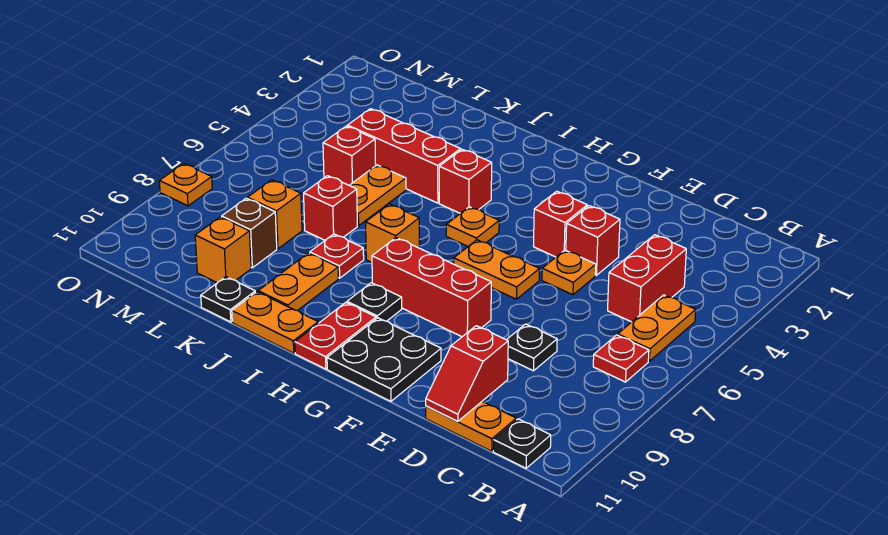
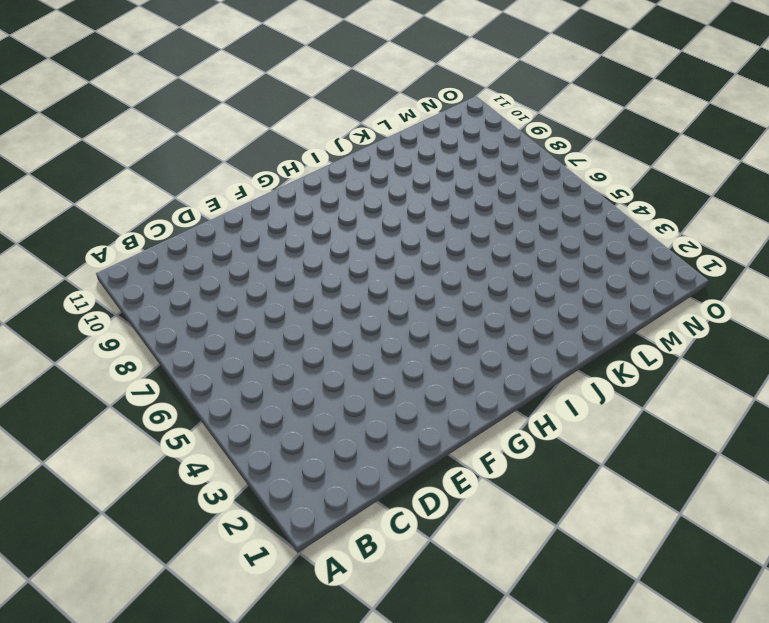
none -> orange 1x2 plate [618,295,696,361]
none -> red 1x1 plate [593,335,649,382]
none -> black 1x1 plate [493,419,551,468]
none -> red 1x2 brick [608,235,686,322]

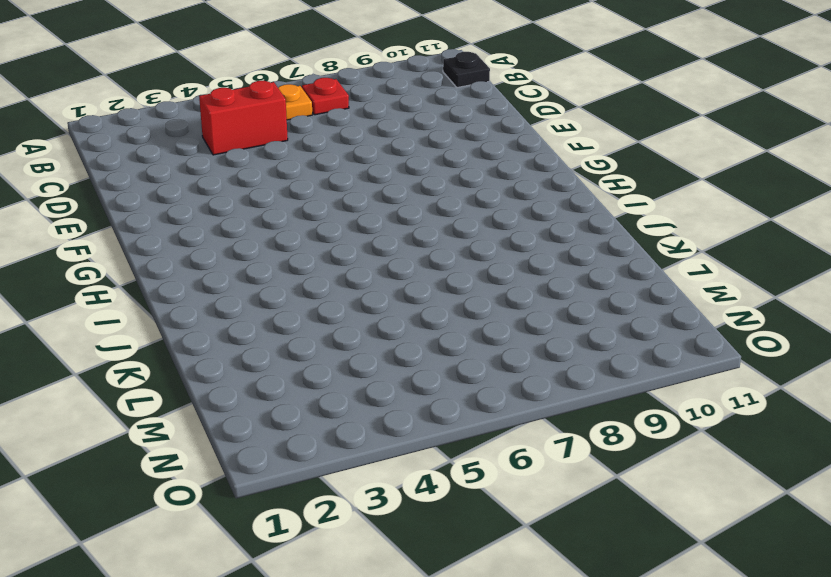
none -> orange 1x2 plate [426,402,516,451]
none -> black 1x1 plate [507,324,557,371]
none -> red 1x1 brick [566,206,620,275]
none -> orange 1x1 plate [542,250,596,295]

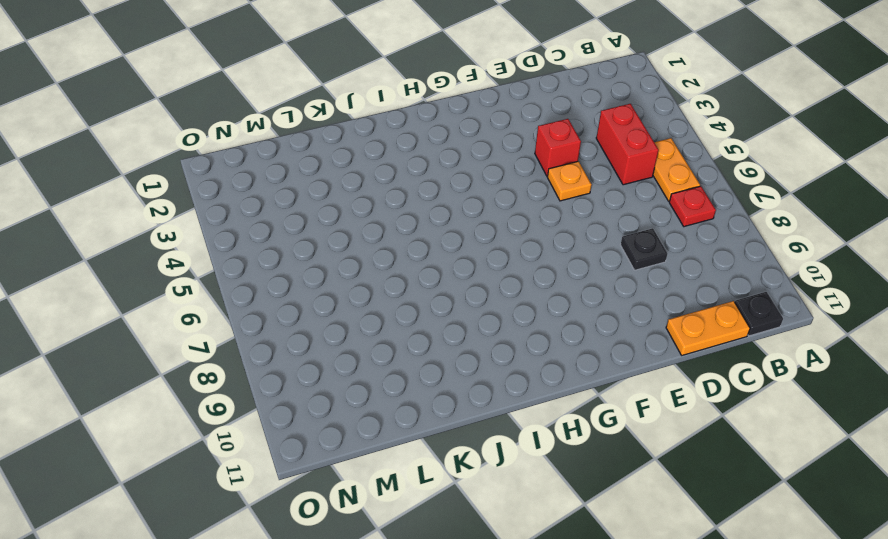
none -> red 1x1 brick [533,191,587,257]
none -> orange 1x2 plate [454,240,540,299]
none -> red 1x3 brick [372,238,491,337]
none -> black 2x2 plate [327,318,441,401]

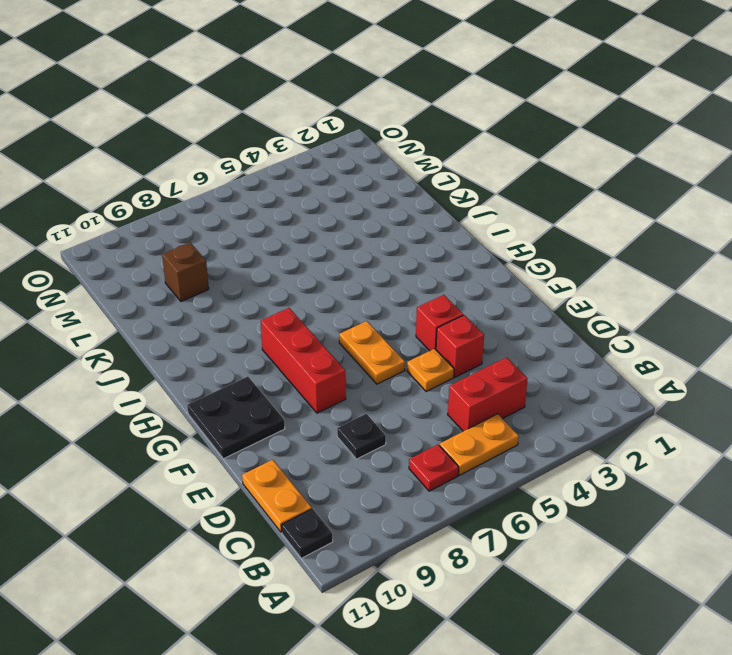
none -> orange 1x1 plate [446,207,499,246]
none -> black 1x1 plate [347,283,402,321]
none -> red 1x2 plate [295,302,376,369]
none -> red 1x1 brick [439,149,492,213]

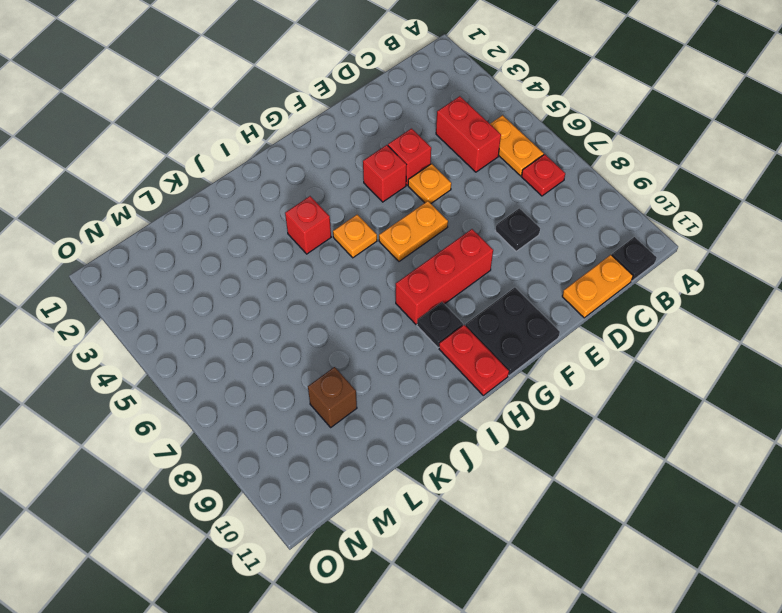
none -> orange 1x1 brick [366,204,419,262]
none -> orange 1x2 plate [232,292,318,353]
none -> red 1x3 brick [348,109,461,203]
none -> red 1x1 plate [310,234,364,278]

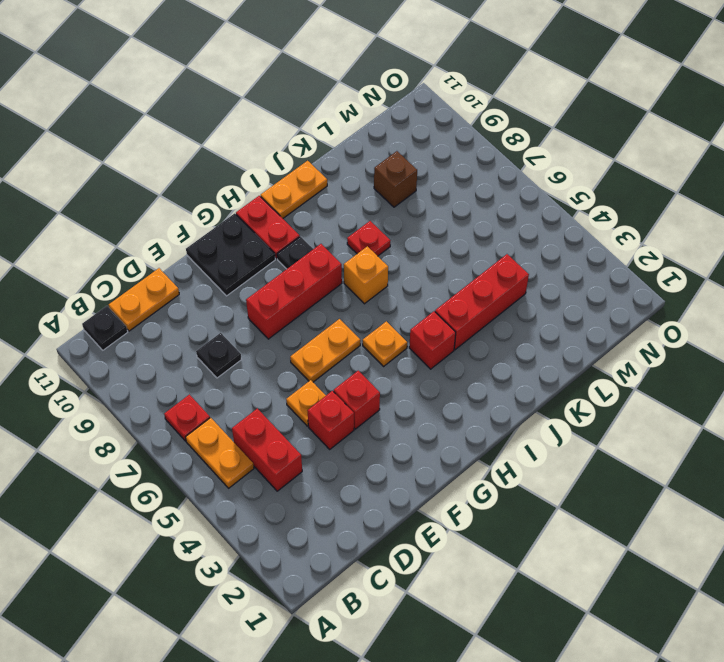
none -> orange 1x2 plate [258,253,338,311]
none -> orange 1x2 plate [349,165,406,226]
none -> red 1x1 brick [304,176,357,240]
none -> black 1x1 plate [201,277,255,322]

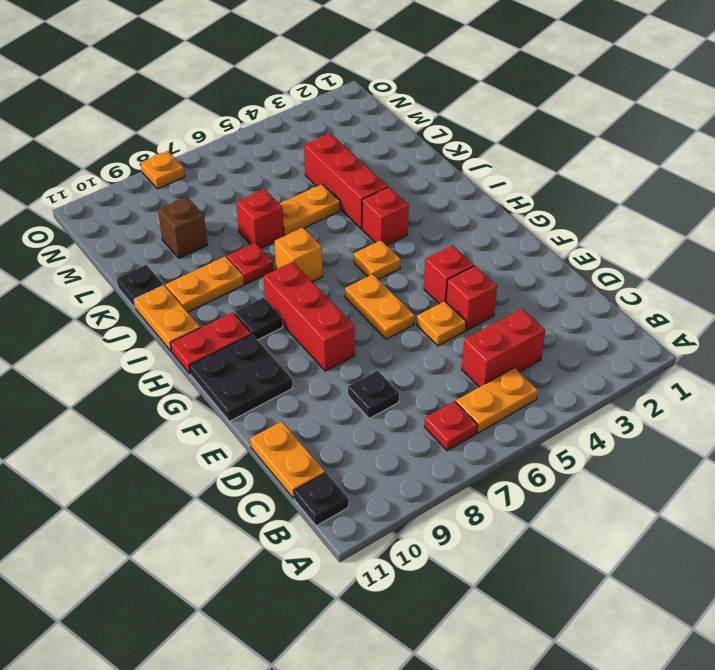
none -> red 1x1 brick [323,126,376,185]
none -> orange 1x1 brick [248,180,302,249]
none -> orange 1x1 brick [195,217,251,283]
none -> red 1x2 slope [426,326,508,422]

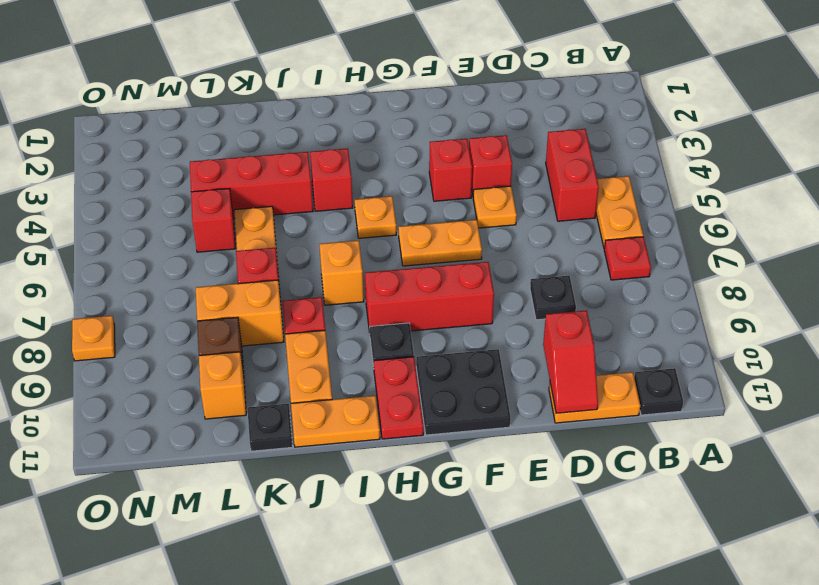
orange 1x2 brick [196,280,284,346] -> orange 1x1 brick [248,180,302,249]

